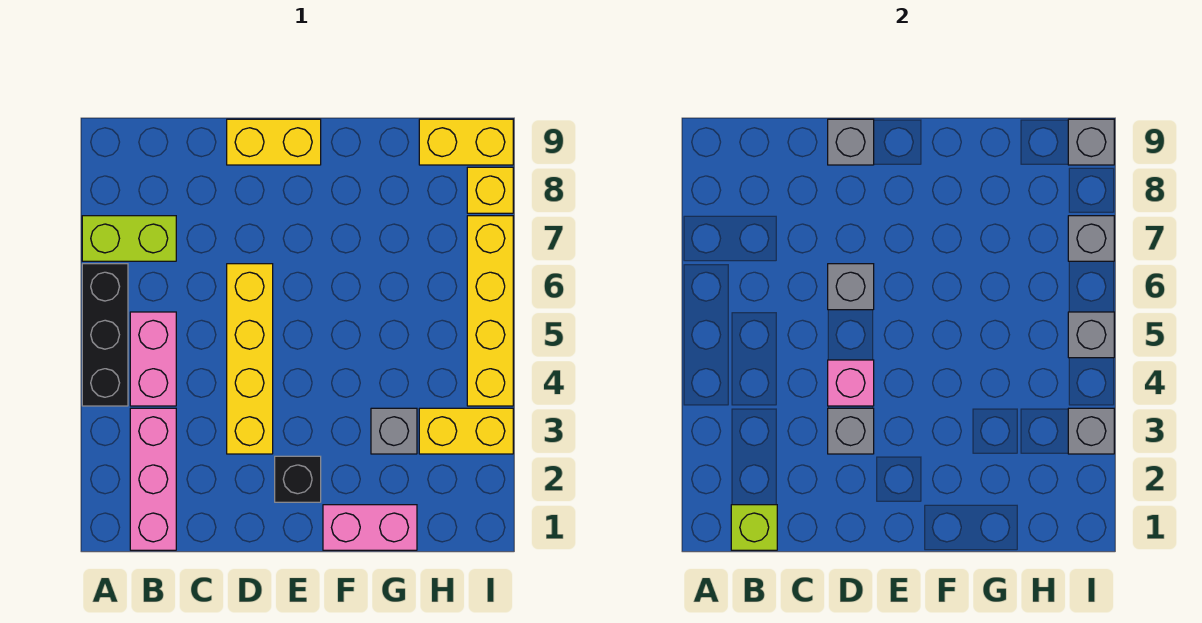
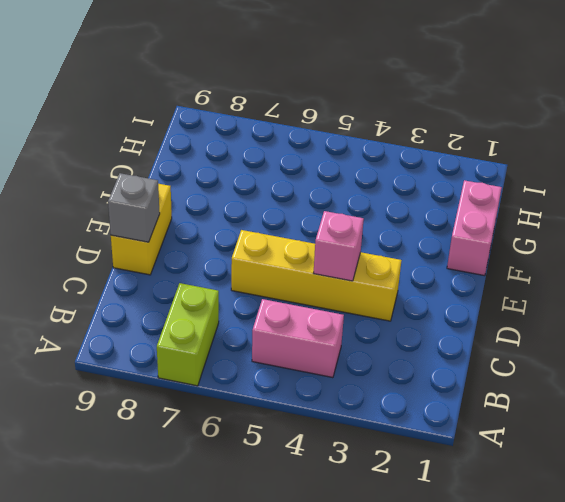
none -> black 1x3 brick [82,264,128,406]
none -> pink 1x3 brick [130,408,176,550]
none -> black 1x1 brick [275,456,321,502]

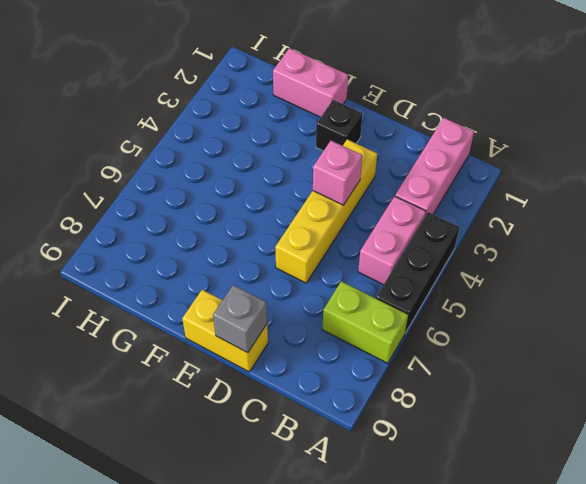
none -> grey 1x1 brick [371,408,417,454]
none -> yellow 1x2 brick [419,408,513,454]
none -> yellow 1x2 brick [419,119,513,165]

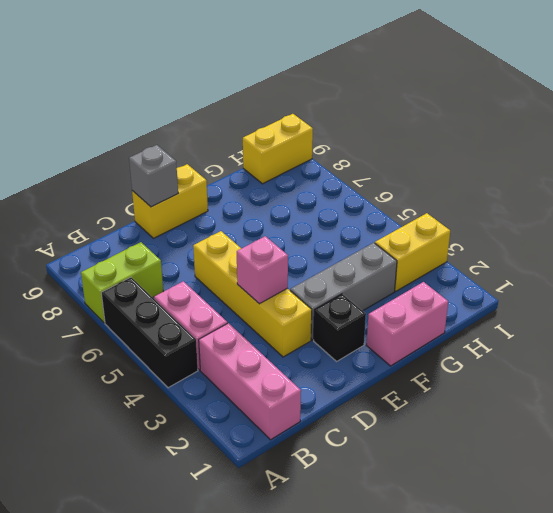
grey 1x3 brick [290,243,397,340] -> grey 1x1 brick [371,408,417,454]
none -> yellow 1x4 brick [467,216,513,406]
none -> yellow 1x1 brick [467,167,513,213]
none -> lime 1x1 brick [731,505,777,550]

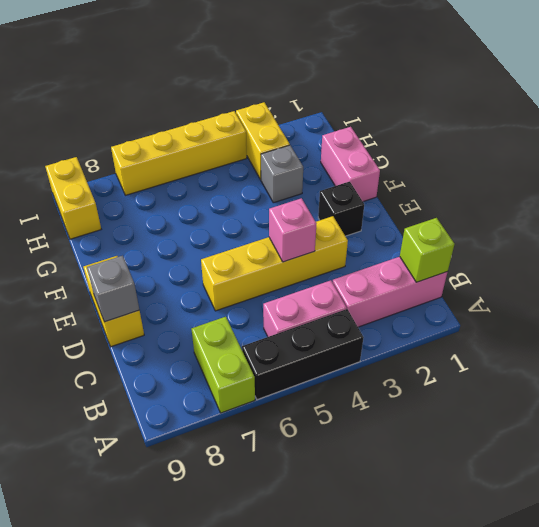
none -> yellow 1x1 brick [467,167,513,213]
none -> grey 1x1 brick [828,408,874,454]
none -> grey 1x1 brick [828,264,874,310]

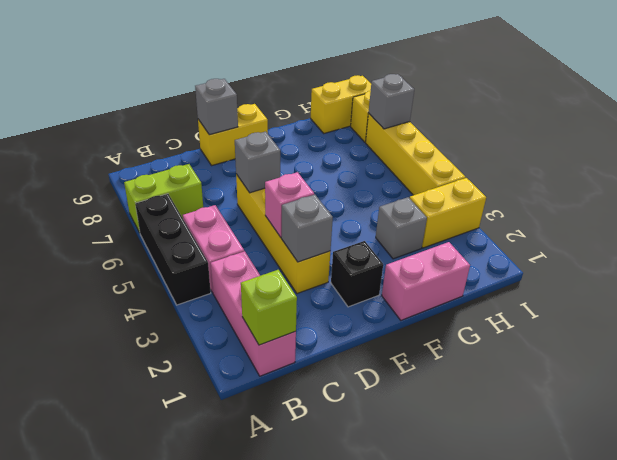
none -> grey 1x1 brick [1068,408,1114,454]
none -> grey 1x1 brick [1068,312,1114,358]
none -> grey 1x1 brick [1068,119,1114,165]

